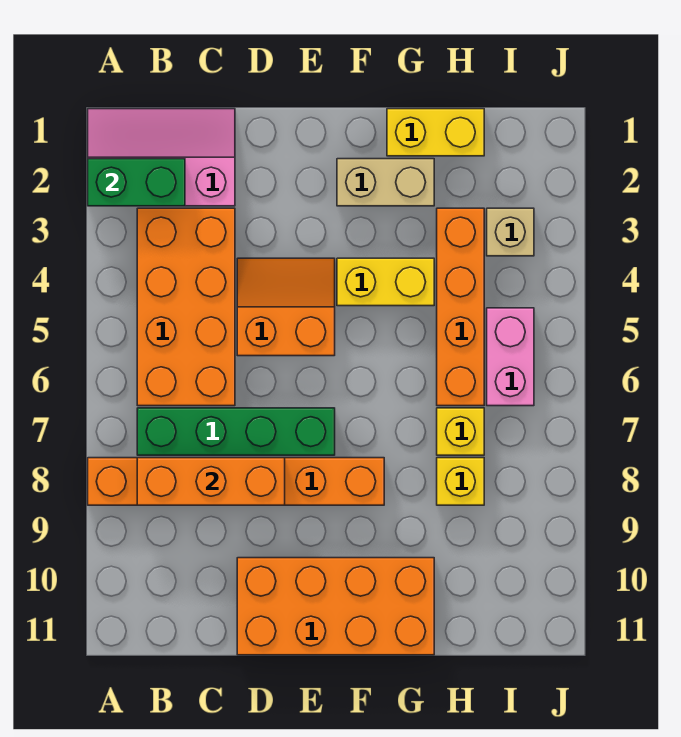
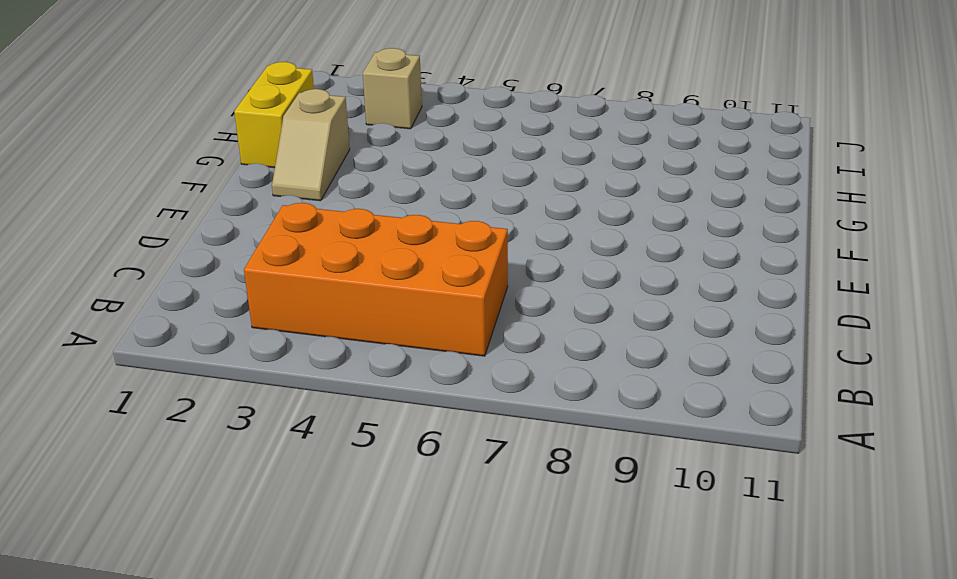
tan 1x2 slope [272,89,350,201] -> tan 1x2 brick [337,159,434,206]
none -> pink 2x3 slope [88,109,235,206]
none -> orange 1x6 brick [88,458,384,505]
none -> green 1x4 brick [137,408,335,455]

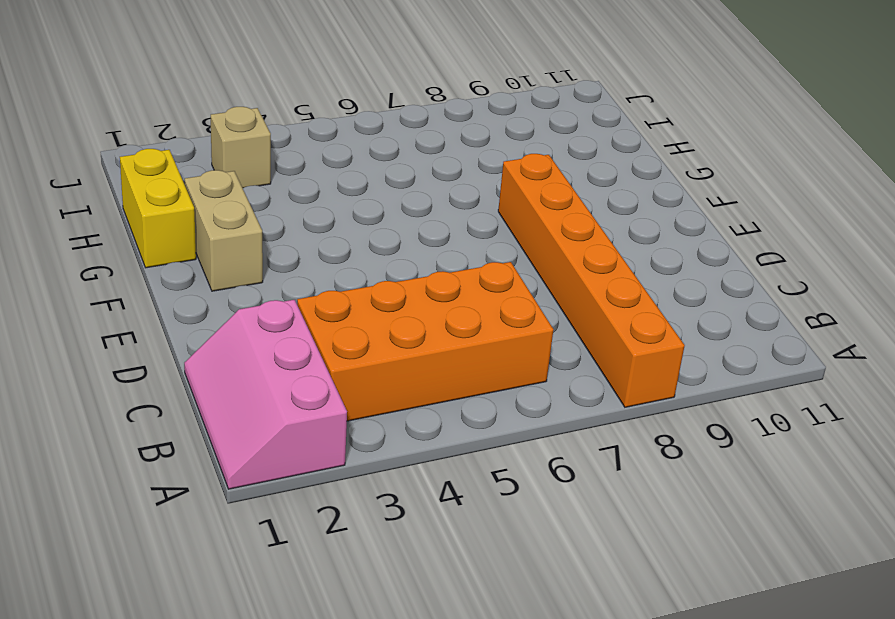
none -> green 1x4 brick [137,408,335,455]
none -> orange 2x2 slope [237,258,335,356]
none -> orange 2x4 brick [237,558,434,655]

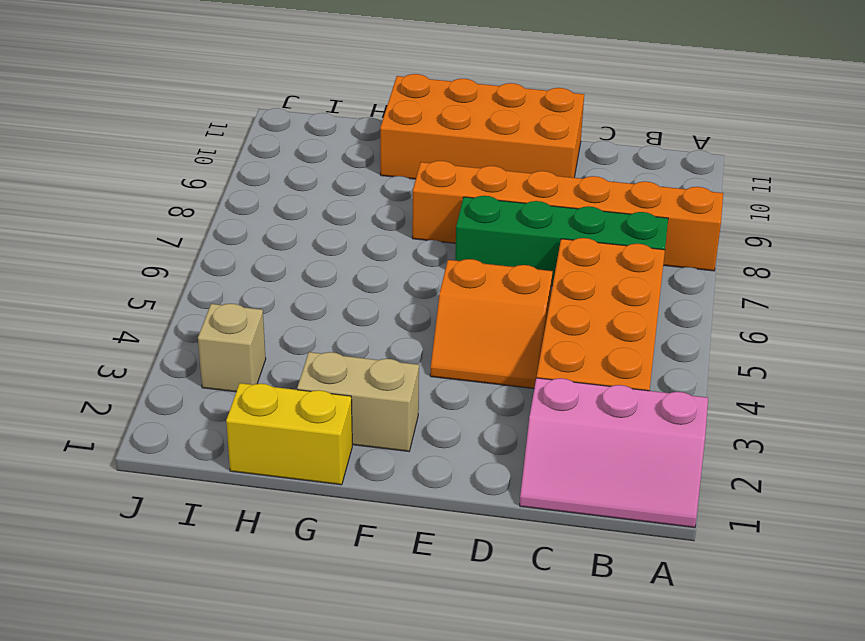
none -> yellow 1x2 brick [337,258,434,306]
none -> orange 1x4 brick [437,208,484,406]
none -> yellow 1x1 brick [437,408,484,455]

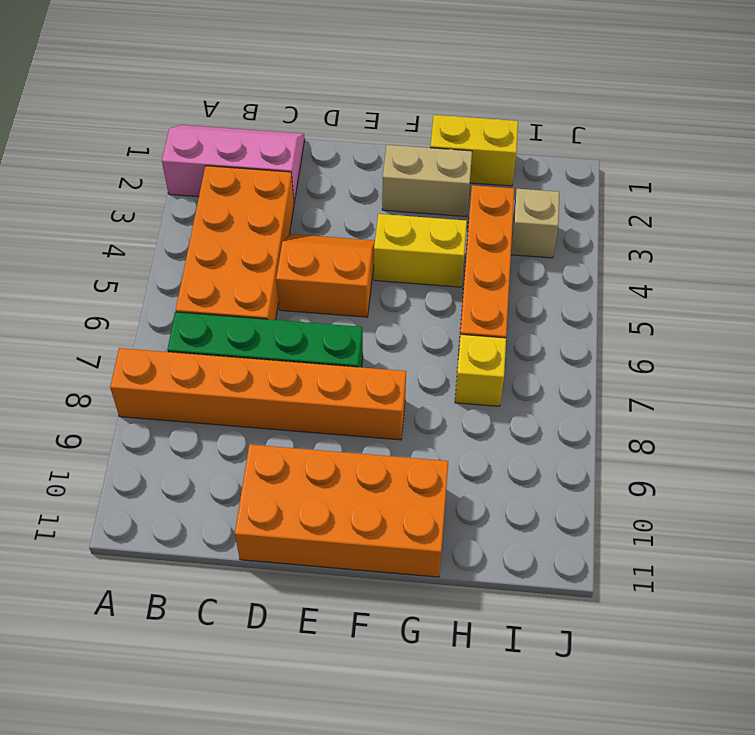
none -> yellow 1x1 brick [437,458,484,505]
none -> pink 1x2 brick [487,308,534,406]
none -> green 1x2 brick [88,159,185,206]

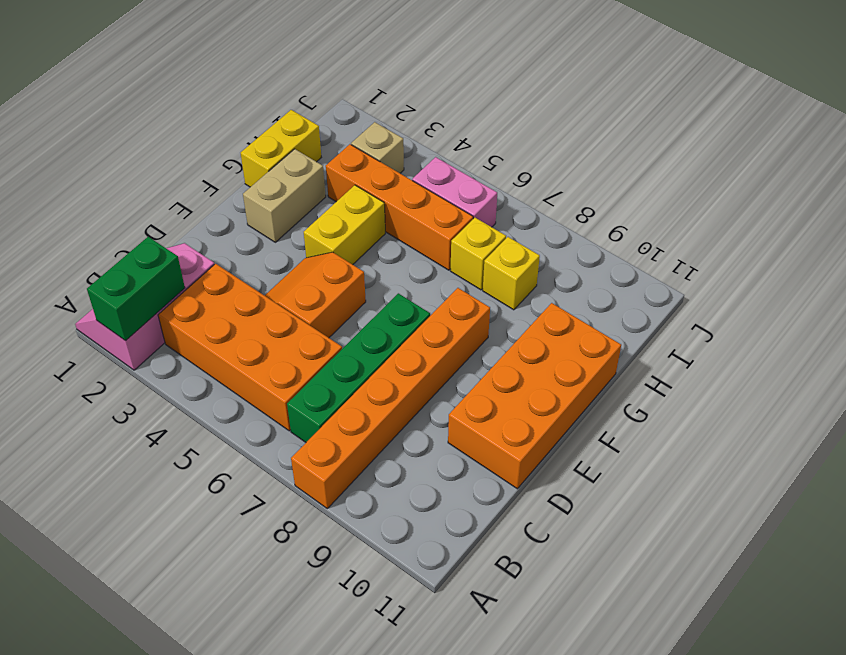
none -> orange 1x3 brick [137,458,285,505]

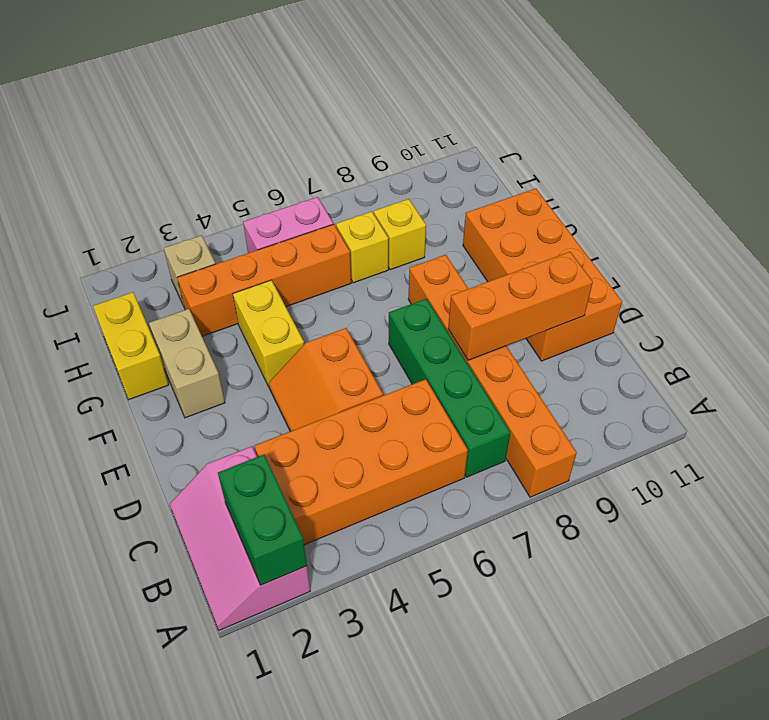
orange 1x3 brick [448,252,593,360] -> orange 1x3 brick turned to [137,458,285,505]

